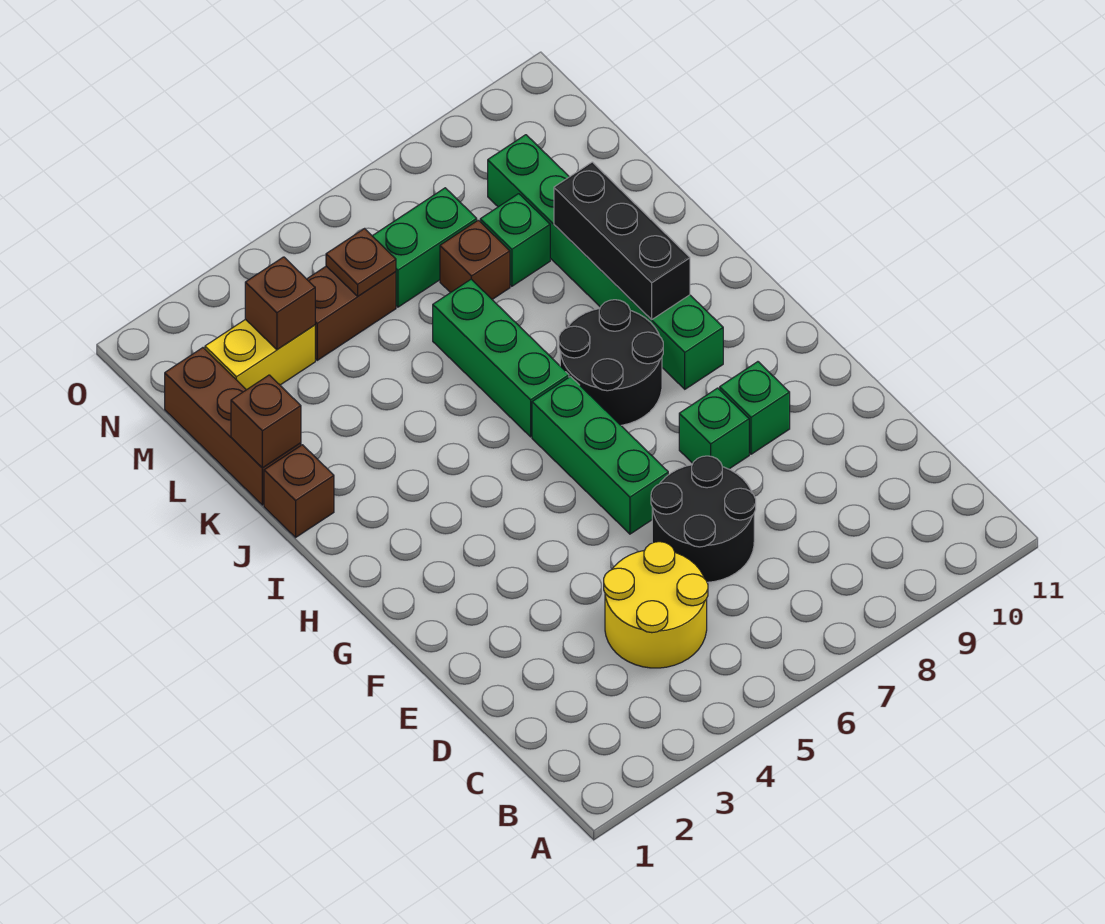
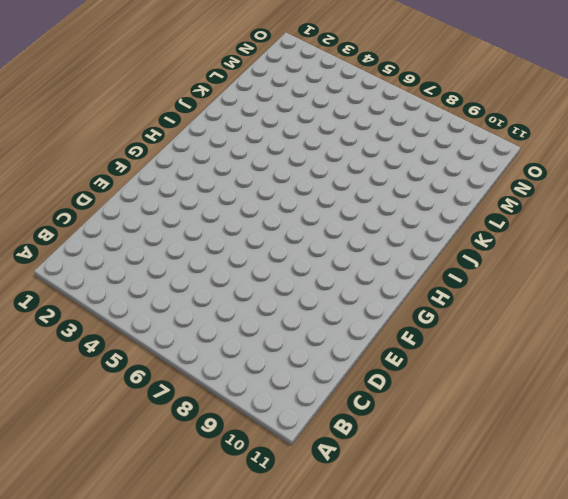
none -> yellow 2x2 round brick [604,542,708,668]
none -> black 2x2 round brick [651,456,756,582]
none -> green 1x3 brick [532,377,668,534]

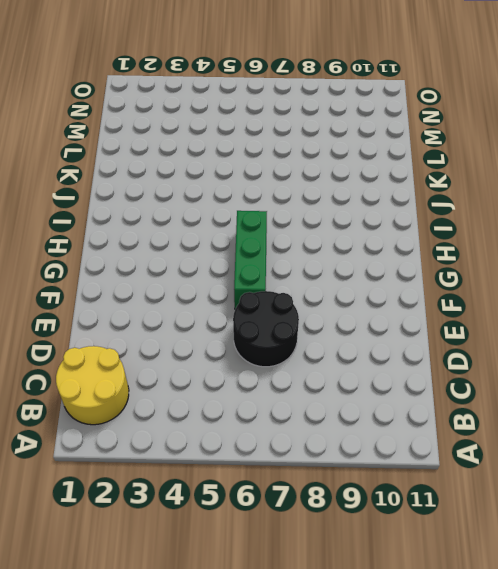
yellow 2x2 round brick [56,346,129,425] -> yellow 2x2 round brick moved to [604,542,708,668]
none -> green 1x1 brick [679,388,749,469]
none -> green 1x1 brick [720,362,790,454]
none -> black 2x2 round brick [559,300,663,425]

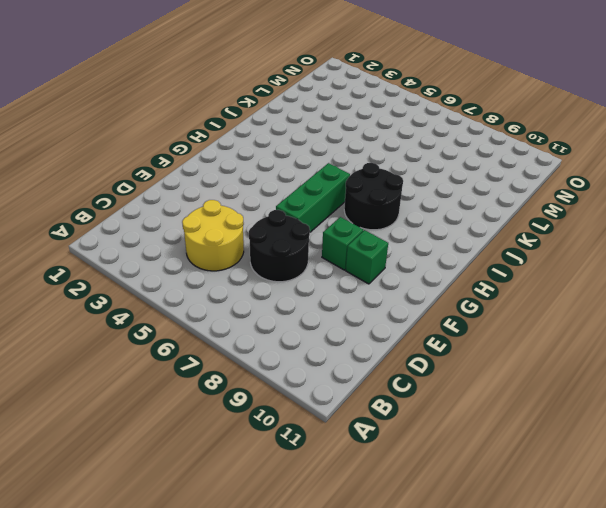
none -> green 1x6 brick [488,135,723,389]
none -> green 1x3 brick [433,279,569,437]
none -> brown 1x1 brick [264,445,334,537]

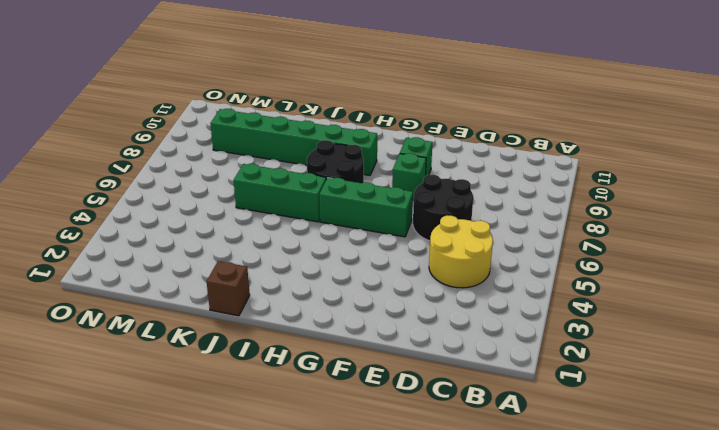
none -> brown 1x3 brick [165,348,301,505]
none -> brown 1x1 brick [440,220,510,299]
none -> green 1x1 brick [480,194,550,286]

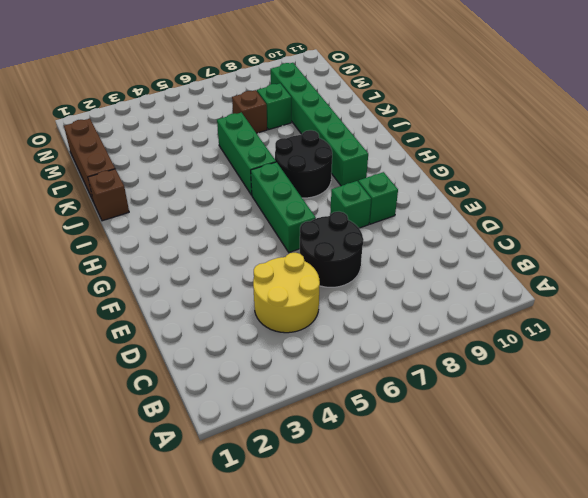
none -> yellow 1x2 brick [205,319,315,390]
none -> brown 1x2 brick [307,266,396,360]
none -> green 1x2 brick [373,188,477,307]

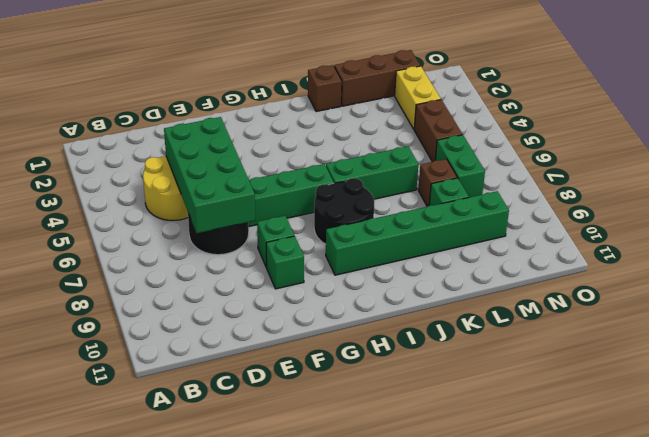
green 2x4 brick [164,117,255,233] -> none
none -> black 1x3 brick [554,162,690,320]
none -> brown 1x1 brick [231,375,301,468]
none -> brown 1x1 brick [245,257,315,350]

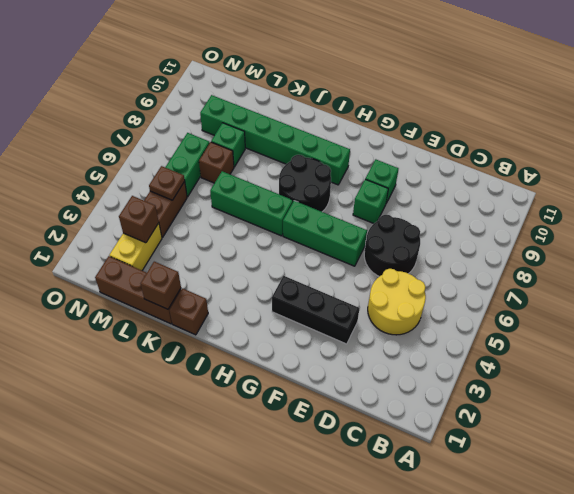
black 1x3 brick [272,276,359,344] -> black 1x3 brick moved to [554,162,690,320]

